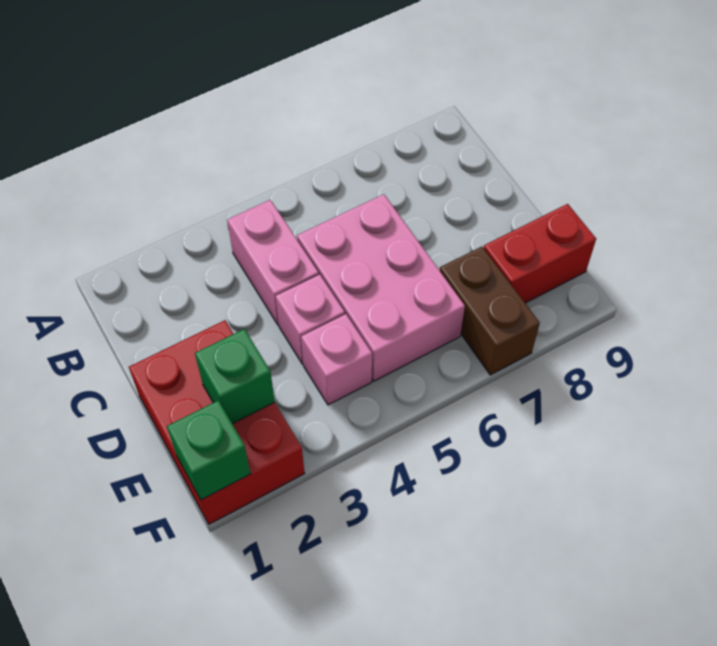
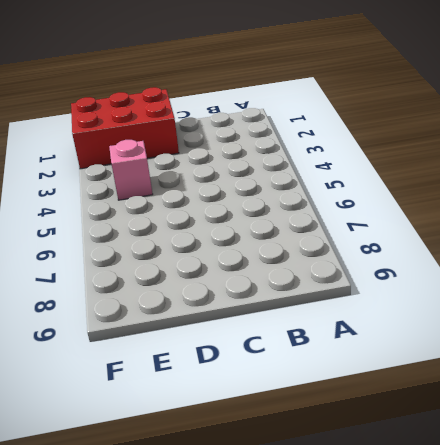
none -> pink 1x2 brick [227,200,319,325]
none -> pink 2x3 brick [297,194,465,381]

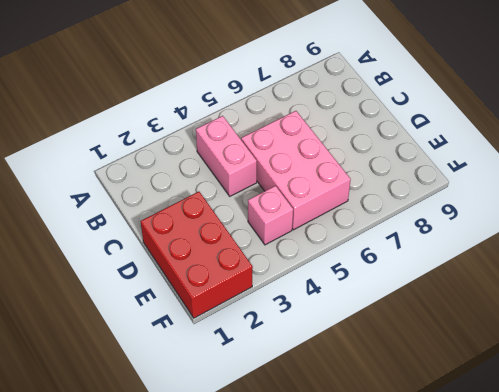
none -> pink 1x1 brick [276,274,345,364]
none -> brown 1x2 brick [440,247,540,375]

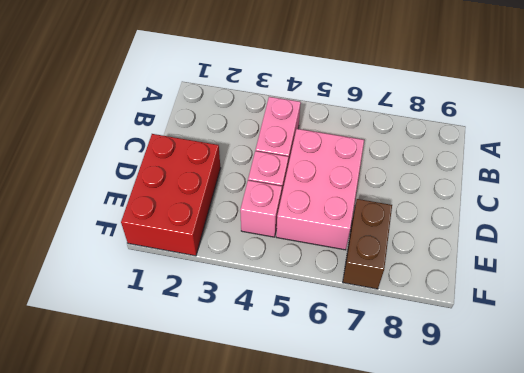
none -> red 1x2 brick [484,204,596,303]
none -> green 1x1 brick [195,329,275,424]

